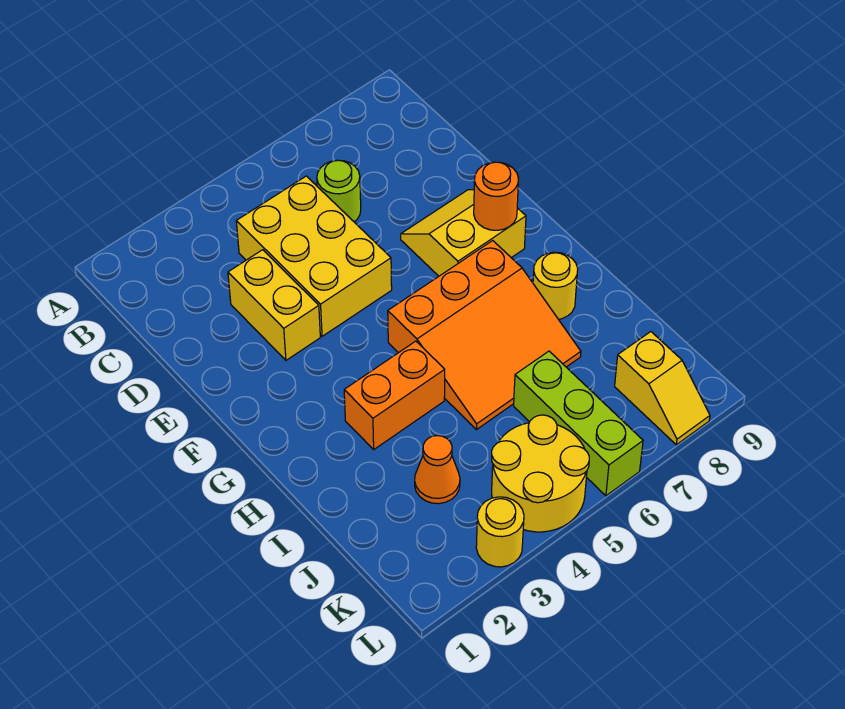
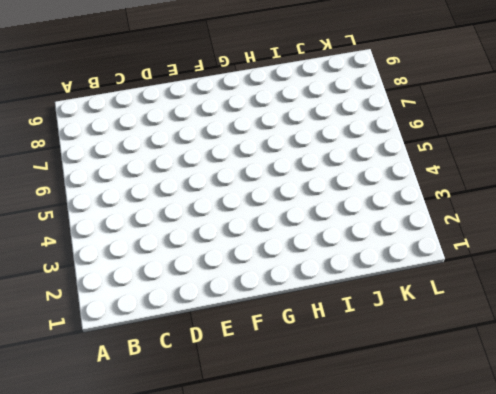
none -> yellow 2x3 brick [236,176,392,336]
none -> lime 1x1 round brick [317,160,361,222]
none -> yellow 1x2 brick [228,250,320,360]

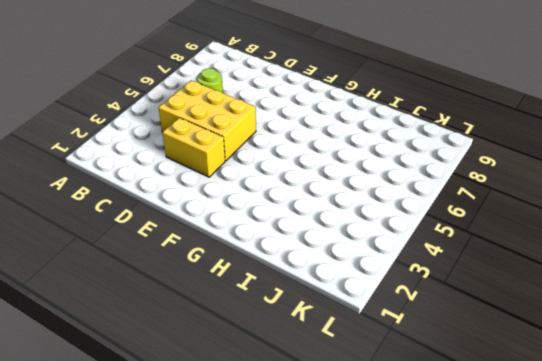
none -> yellow 2x2 slope [401,190,526,276]
none -> orange 3x3 slope [388,241,581,430]
none -> orange 1x2 brick [344,341,445,449]

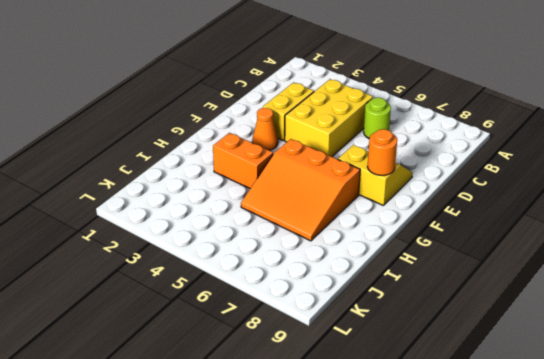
orange 1x1 cone [252,108,278,150] -> orange 1x1 cone moved to [415,436,460,504]
none -> yellow 1x1 round brick [533,252,578,319]
none -> lime 1x3 brick [514,351,643,496]
none -> yellow 2x2 round brick [492,415,589,532]

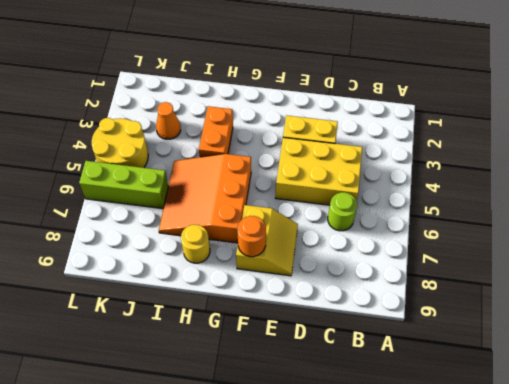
none -> yellow 1x2 slope [615,332,710,445]
none -> yellow 1x1 round brick [476,497,524,567]

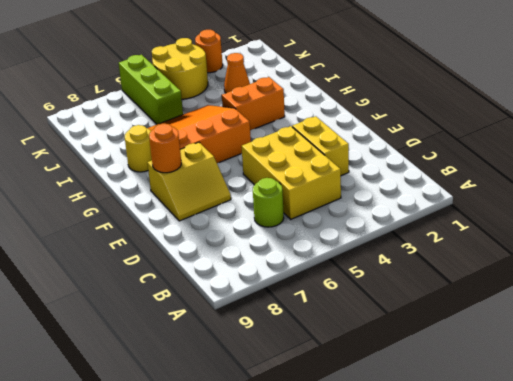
orange 1x1 round brick [195,30,223,73] -> yellow 1x1 round brick [476,497,524,567]
none -> yellow 1x2 slope [615,332,710,445]

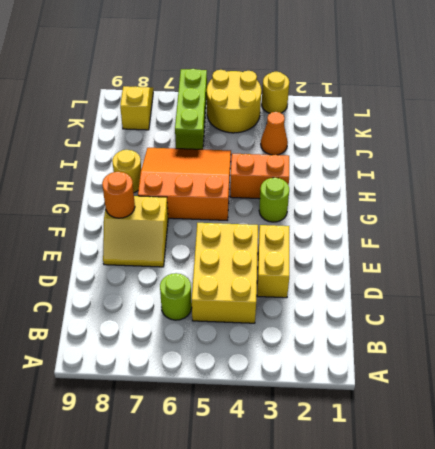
lime 1x1 round brick [259,178,289,222] -> none

